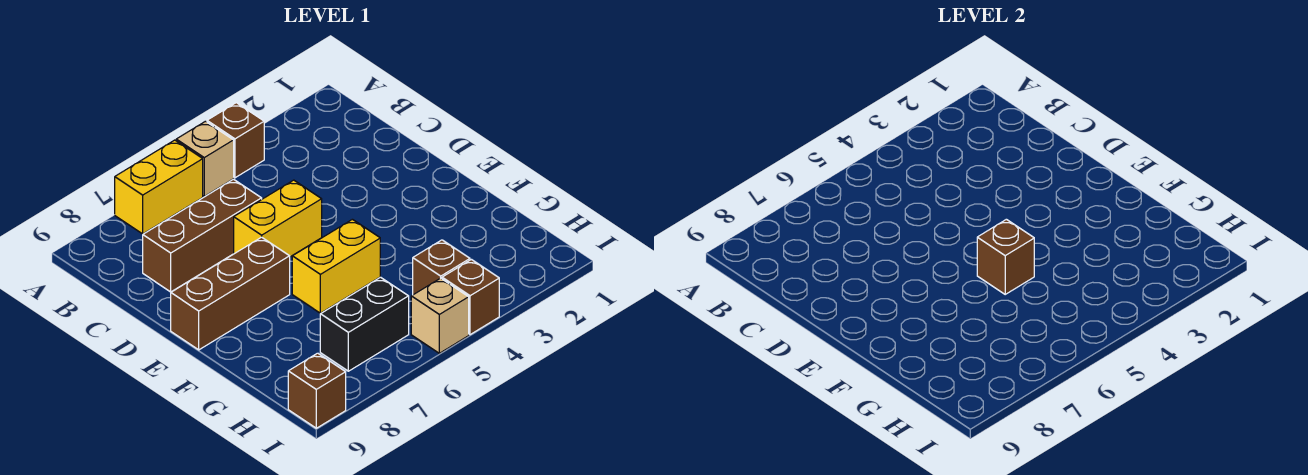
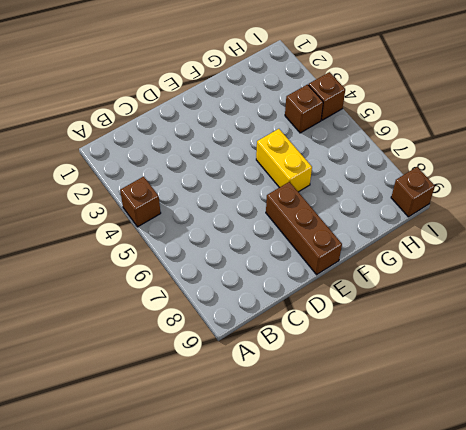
none -> tan 1x1 brick [176,121,234,197]
none -> yellow 1x2 brick [115,140,203,234]
none -> brown 1x3 brick [143,179,262,292]

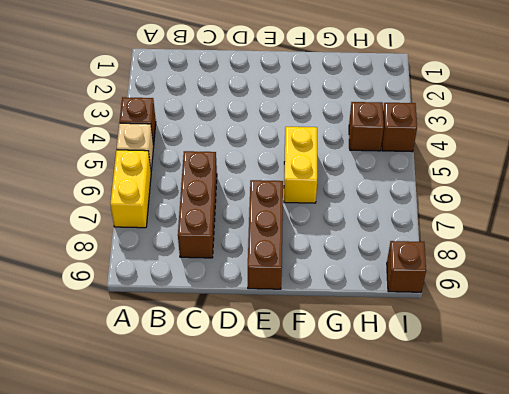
none -> yellow 1x2 brick [234,180,322,257]
none -> black 1x2 brick [320,277,409,371]
none -> tan 1x1 brick [411,278,469,353]

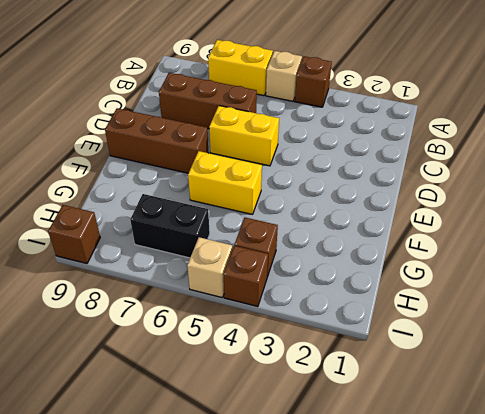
none -> brown 1x1 brick [977,219,1034,294]

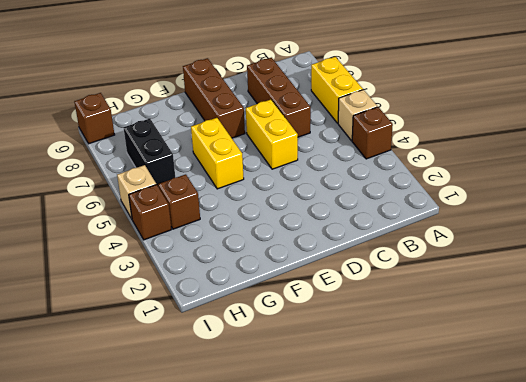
none -> brown 1x1 brick [977,219,1034,294]

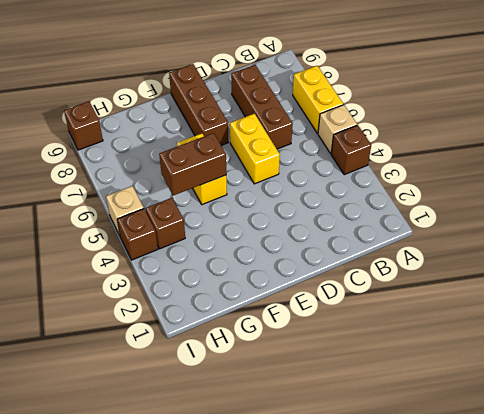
brown 1x2 brick [159,133,226,195] -> brown 1x1 brick [977,219,1034,294]
none -> black 1x2 brick [320,277,409,371]

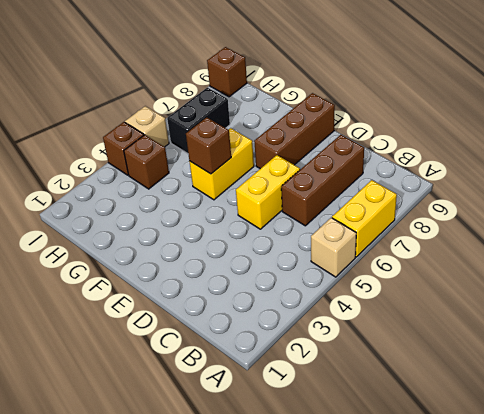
none -> brown 1x1 brick [207,103,264,178]

